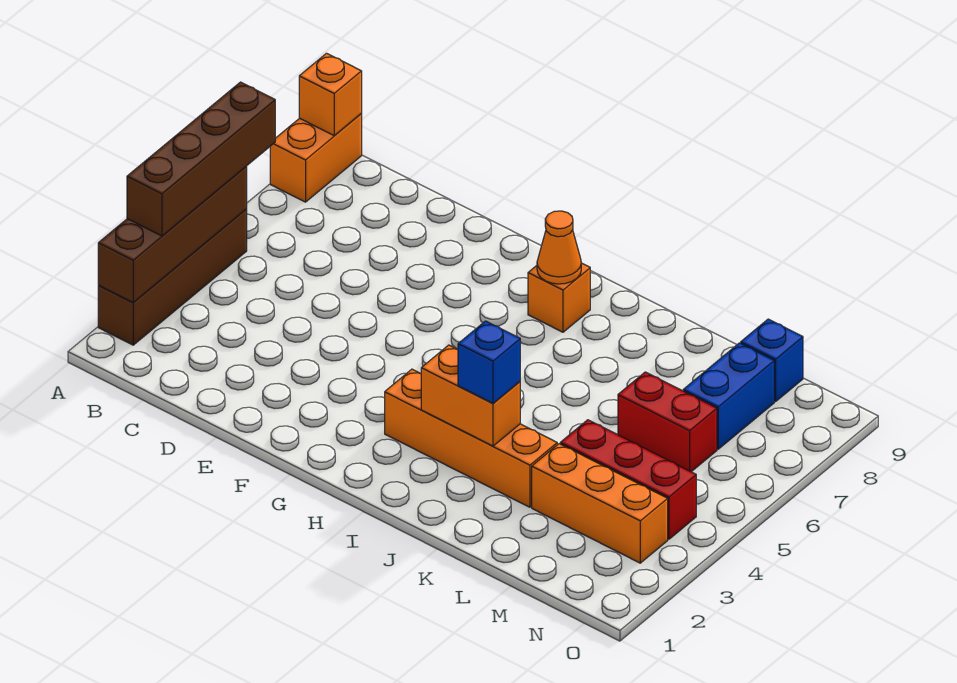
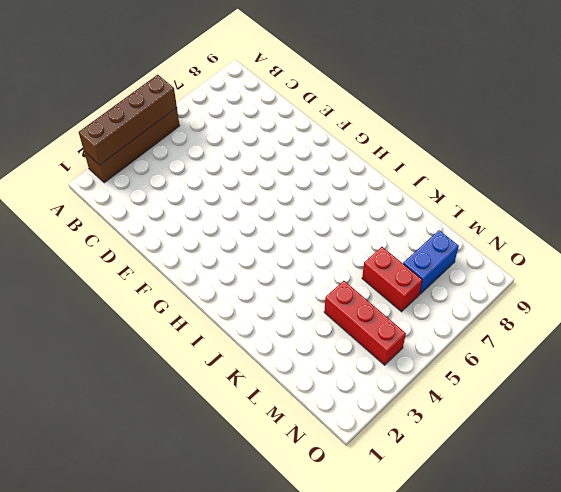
none -> orange 1x2 brick [270,114,362,202]
none -> orange 1x4 brick [385,369,557,507]
none -> orange 1x1 brick [528,263,590,332]

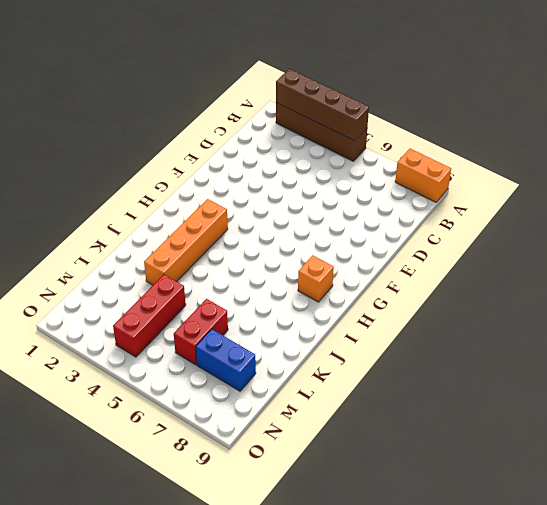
none -> orange 1x3 brick [532,444,668,563]
none -> blue 1x1 brick [741,319,803,401]
none -> orange 1x1 brick [299,53,362,136]

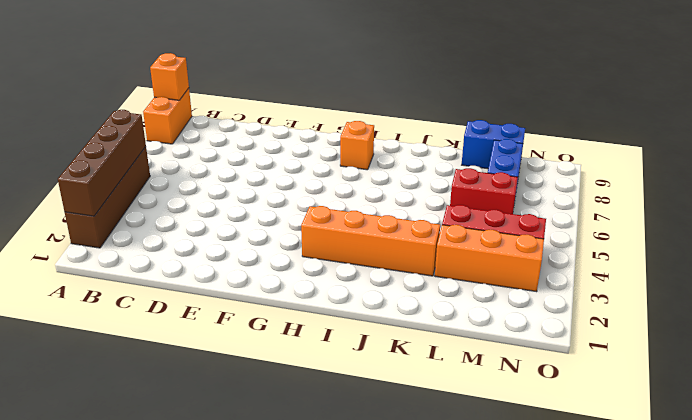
blue 1x2 brick [462,120,525,169] -> blue 1x1 brick [741,319,803,401]
none -> orange 1x1 cone [537,211,581,284]
none -> orange 1x2 brick [421,345,520,446]
none -> brown 1x4 brick [127,82,275,236]

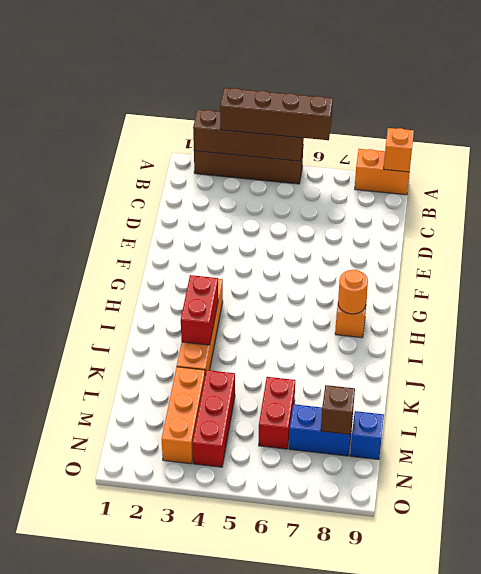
orange 1x1 round brick [338,270,368,314] -> orange 1x1 cone [537,211,581,284]
red 1x2 brick [181,275,218,345] -> orange 1x2 brick [421,345,520,446]
brown 1x1 brick [321,385,355,434] -> none
none -> blue 1x1 brick [458,321,520,403]

